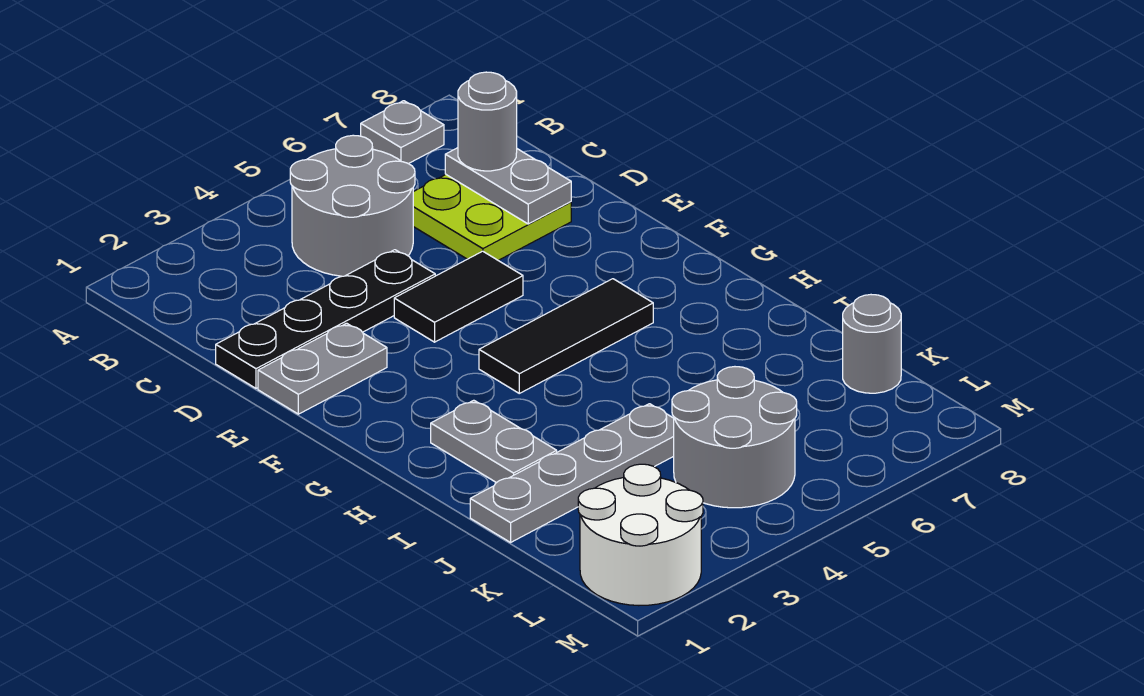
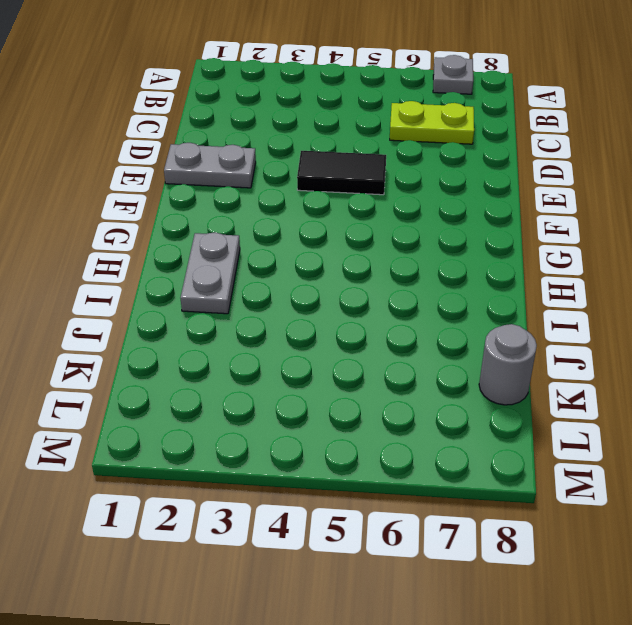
lime 1x2 plate [390,101,474,144] -> lime 2x2 plate [413,175,571,261]
none -> grey 2x2 round brick [290,135,415,276]
none -> black 1x4 plate [216,250,435,388]
none -> black 1x3 tile [479,279,653,393]

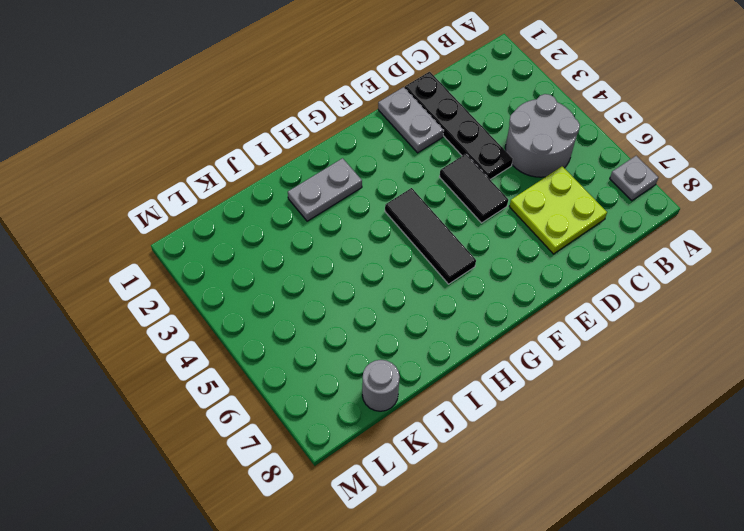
none -> grey 1x4 plate [470,404,674,542]
none -> grey 2x2 round brick [672,367,797,508]
none -> white 2x2 round brick [578,464,703,606]

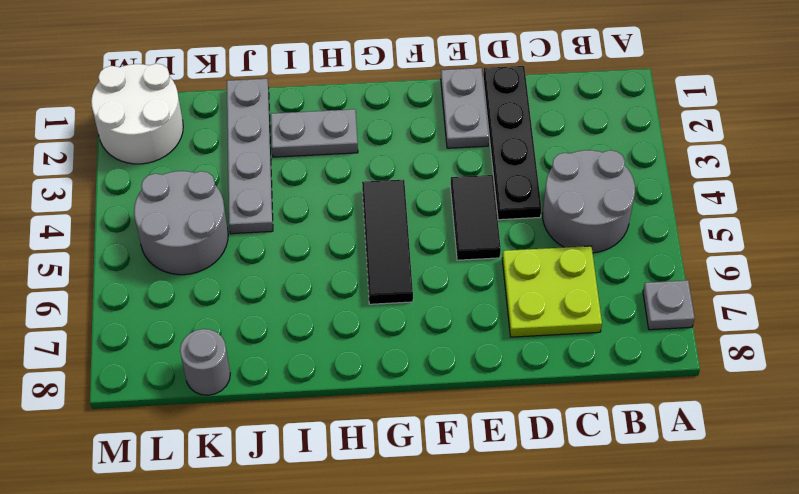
none -> grey 1x2 plate [445,148,571,224]
none -> grey 1x1 round brick [458,72,517,171]

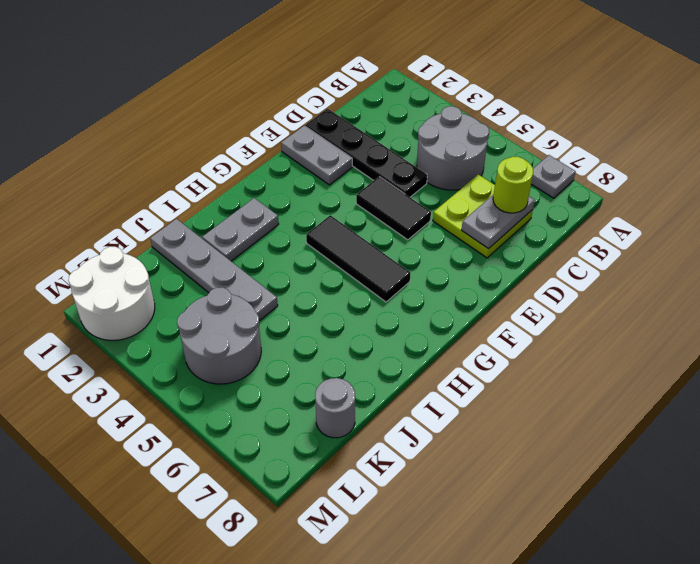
lime 1x1 round brick [493,157,533,213] -> grey 1x1 round brick [458,72,517,171]

